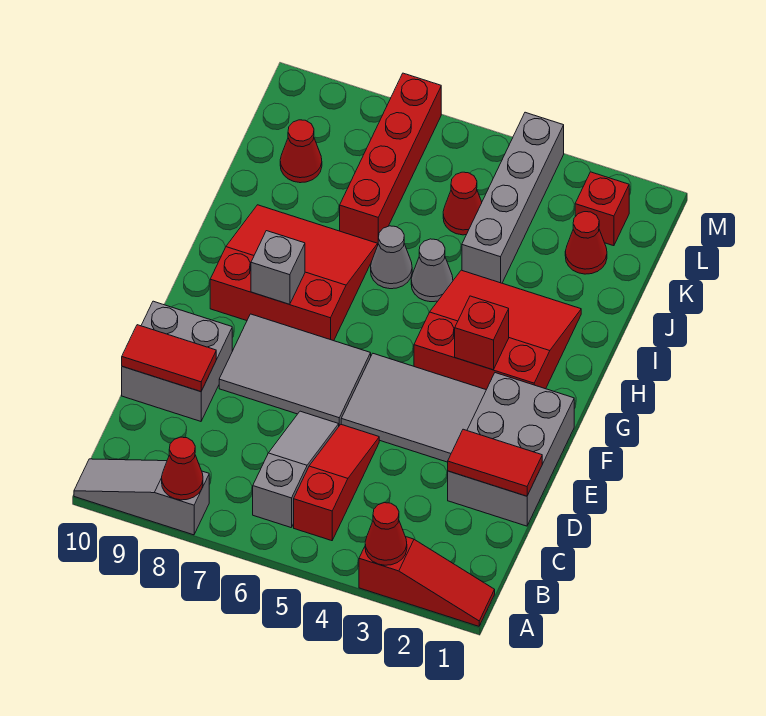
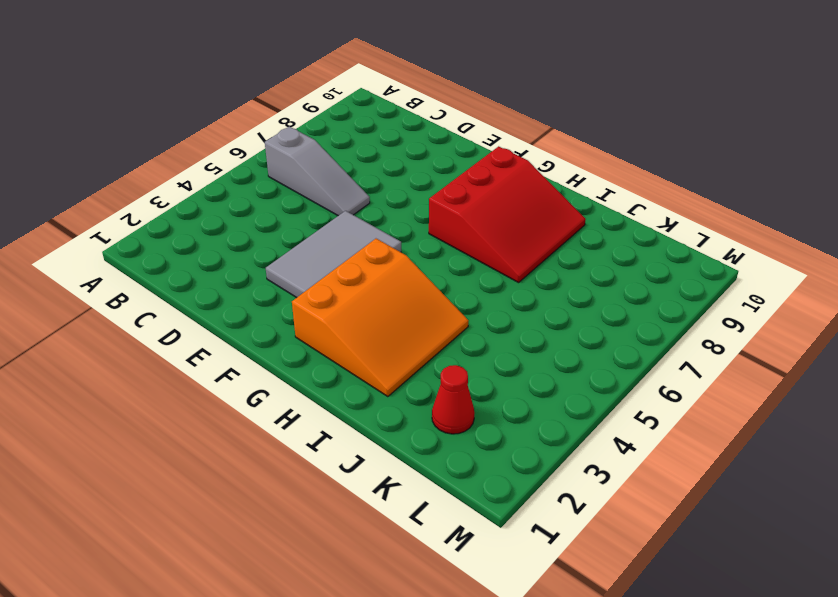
orange 3x3 slope [292,239,468,397] -> red 3x3 slope [414,270,581,390]
none -> red 1x3 slope [359,537,495,626]
none -> grey 1x3 slope [74,459,209,535]
none -> red 1x3 slope [294,425,379,541]

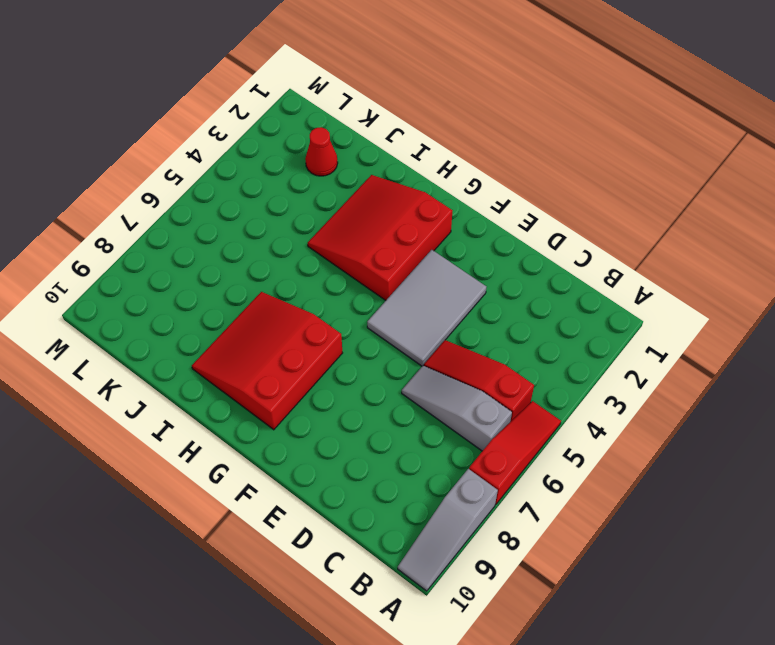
red 1x3 slope [469,401,561,504] -> red 1x3 slope moved to [359,537,495,626]
none -> grey 2x3 brick [448,373,574,526]
none -> grey 2x2 brick [122,301,232,421]
none -> grey 2x3 tile [219,314,371,426]

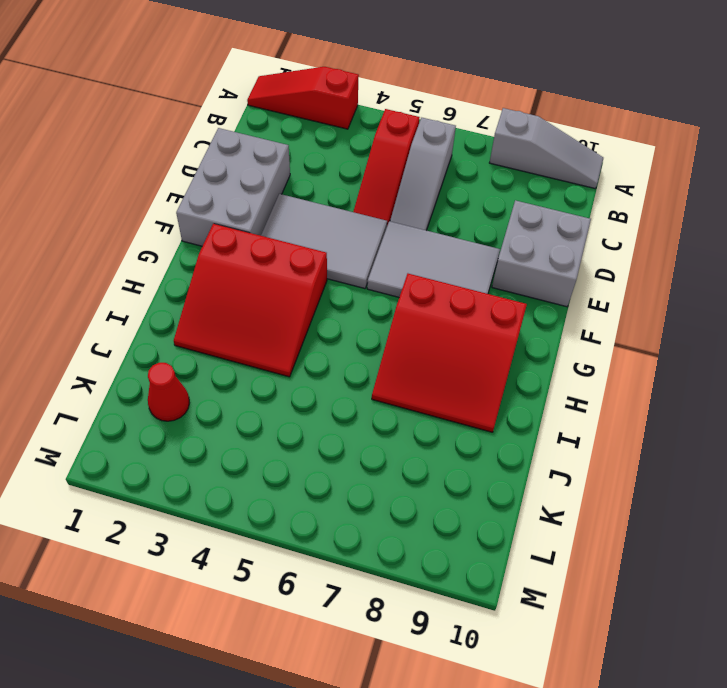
none -> grey 1x1 cone [411,239,453,302]
none -> grey 1x1 cone [371,226,412,289]
none -> grey 1x4 brick [462,112,564,283]

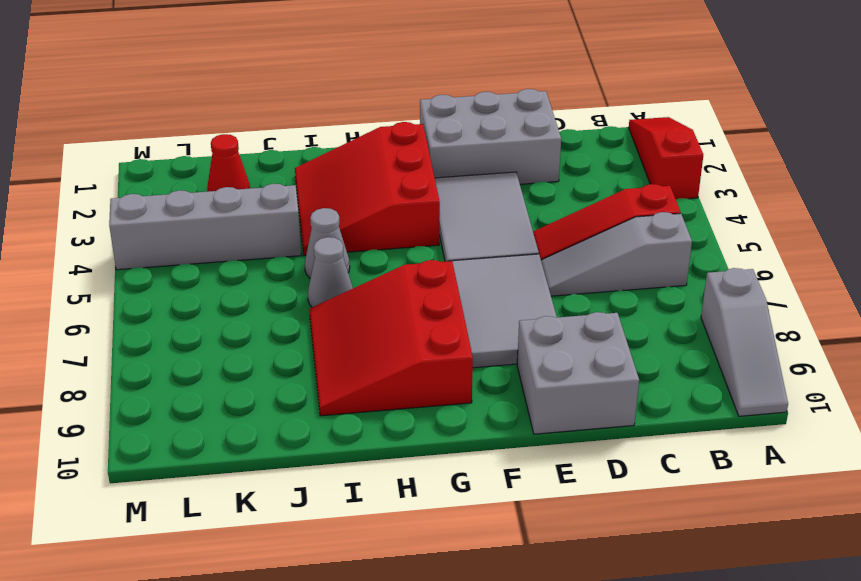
none -> red 1x4 brick [340,73,441,244]
none -> red 1x1 cone [443,172,482,235]
none -> red 1x1 cone [280,120,322,183]

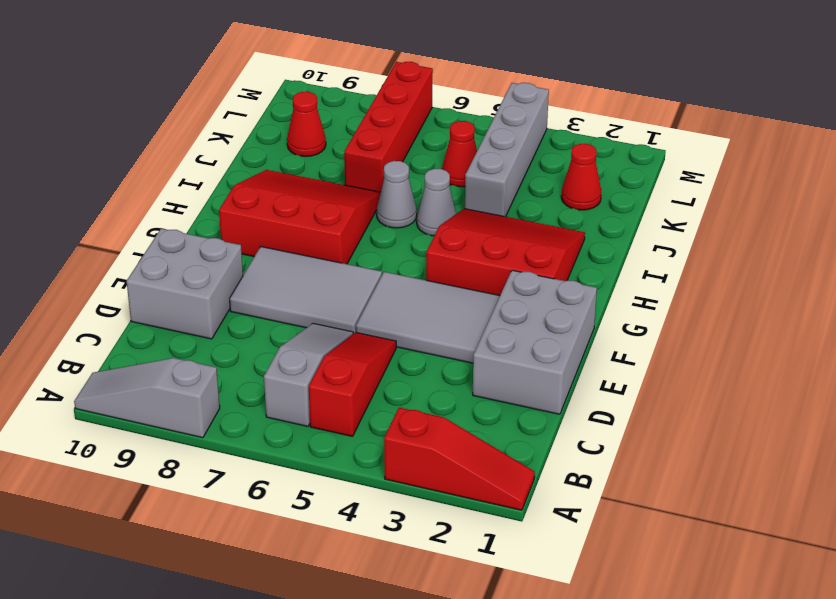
none -> red 1x1 brick [575,172,629,246]
none -> red 1x1 cone [365,503,407,565]
none -> red 1x1 cone [162,437,203,500]

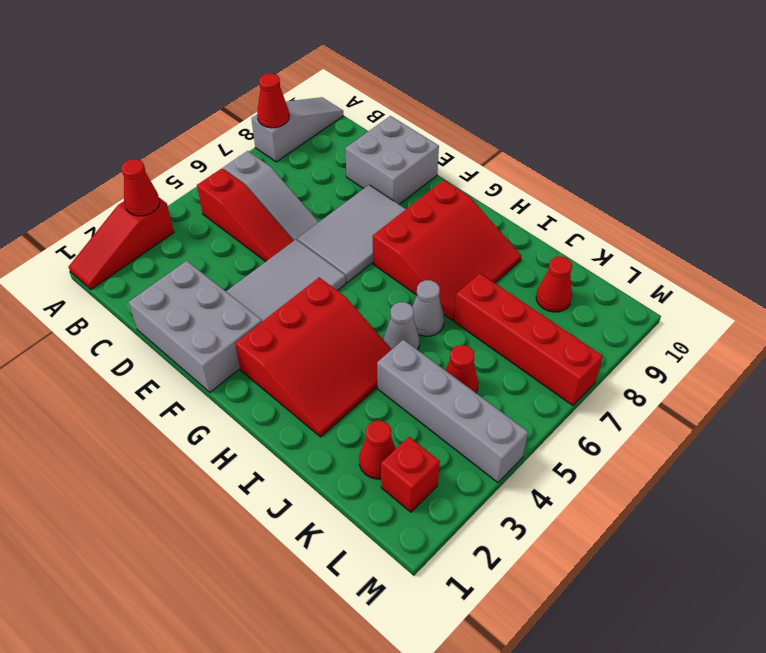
none -> red 1x2 tile [448,429,542,496]
none -> red 1x2 tile [122,325,216,392]
none -> red 1x1 brick [455,296,509,370]

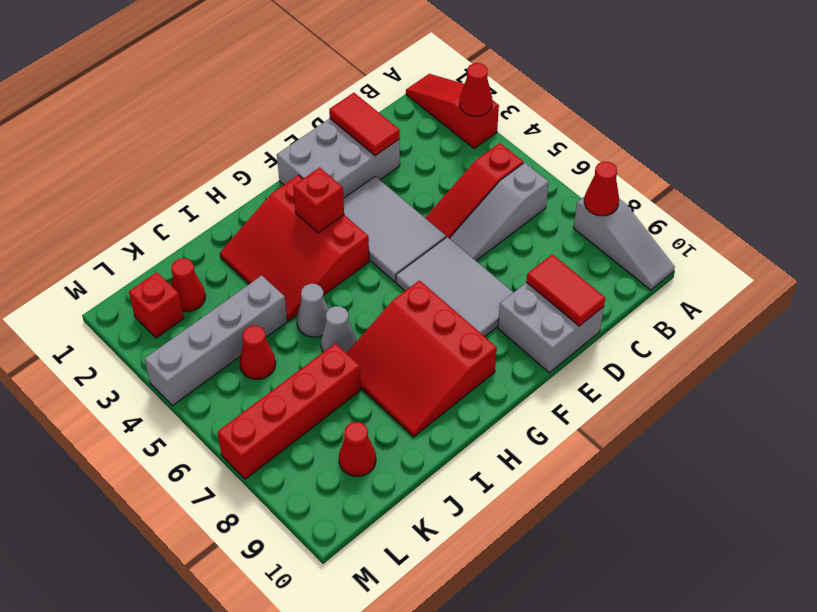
none -> grey 1x1 brick [251,231,305,304]

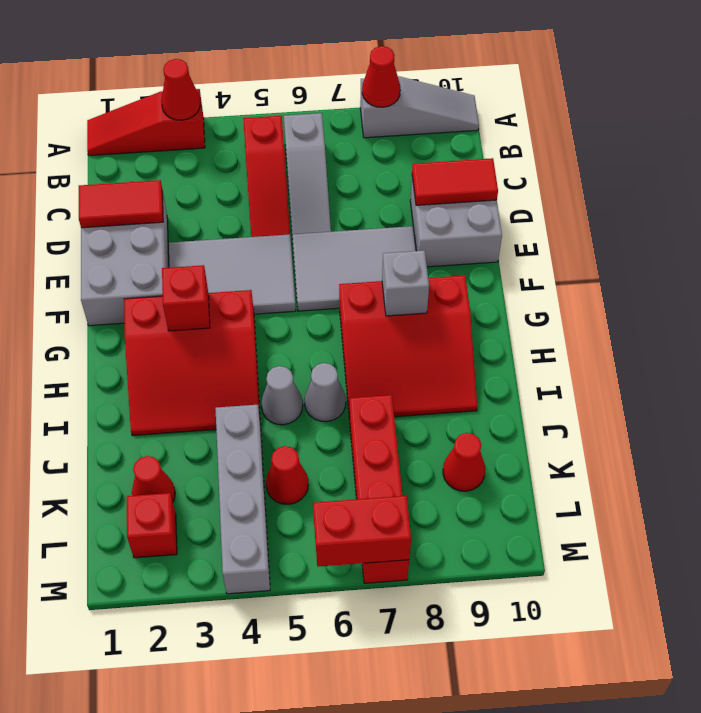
red 1x2 brick [313,496,411,567] -> none

